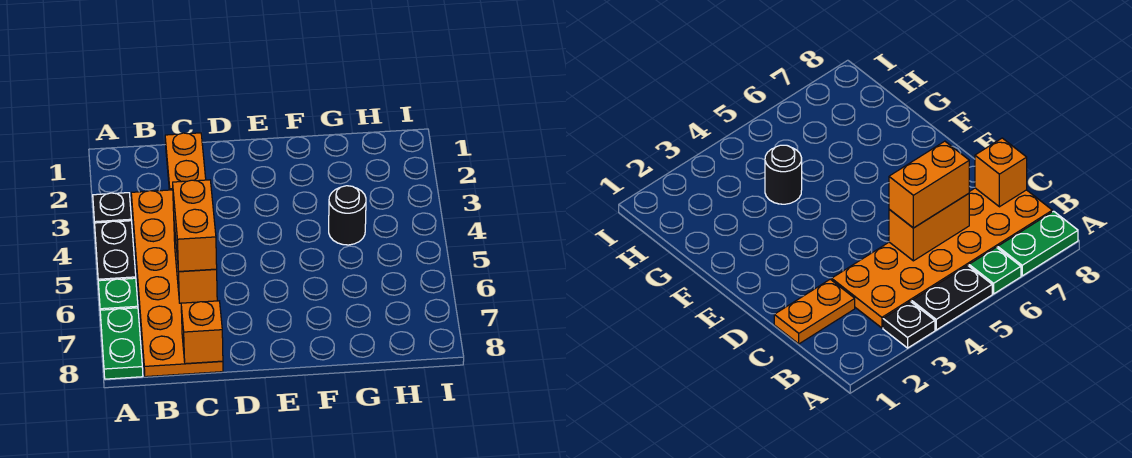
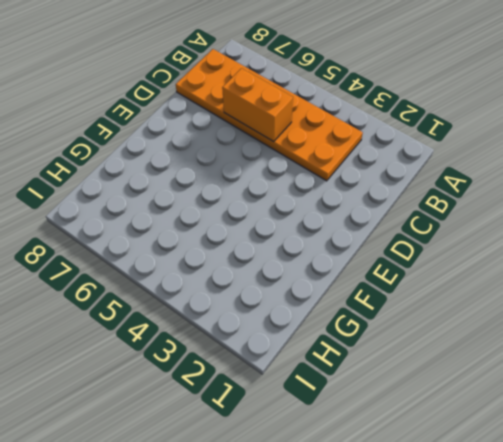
none -> black 1x1 plate [93,193,132,223]
none -> black 1x2 plate [95,221,136,281]

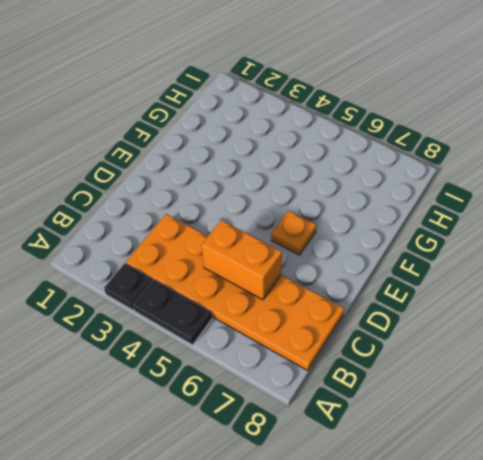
orange 1x1 plate [271,211,317,255] -> none
none -> green 1x1 plate [98,278,138,310]
none -> green 1x2 plate [100,308,143,379]

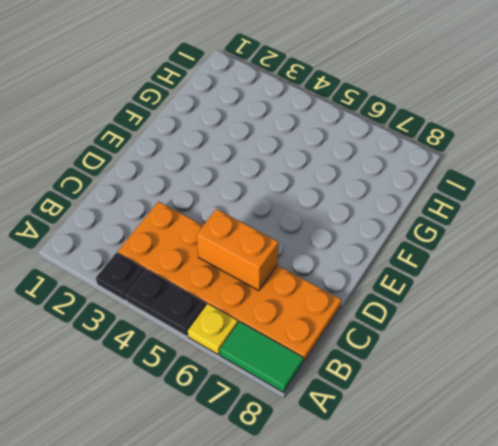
yellow 1x1 plate [188,304,238,354] -> green 1x1 plate [98,278,138,310]
green 1x2 tile [220,322,303,393] -> green 1x2 plate [100,308,143,379]
none -> orange 1x2 plate [165,133,206,190]
none -> black 1x1 round brick [329,186,366,245]

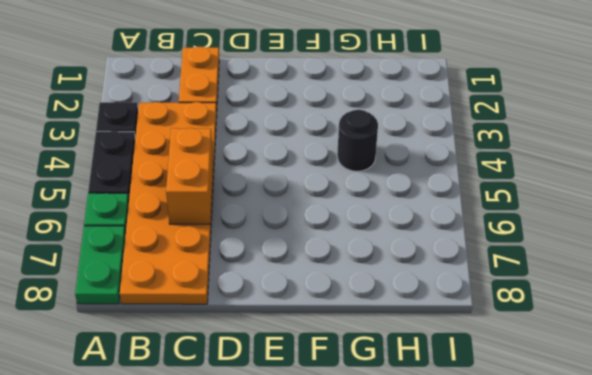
none -> orange 1x1 brick [181,301,223,364]
none -> orange 1x2 brick [173,180,217,271]

